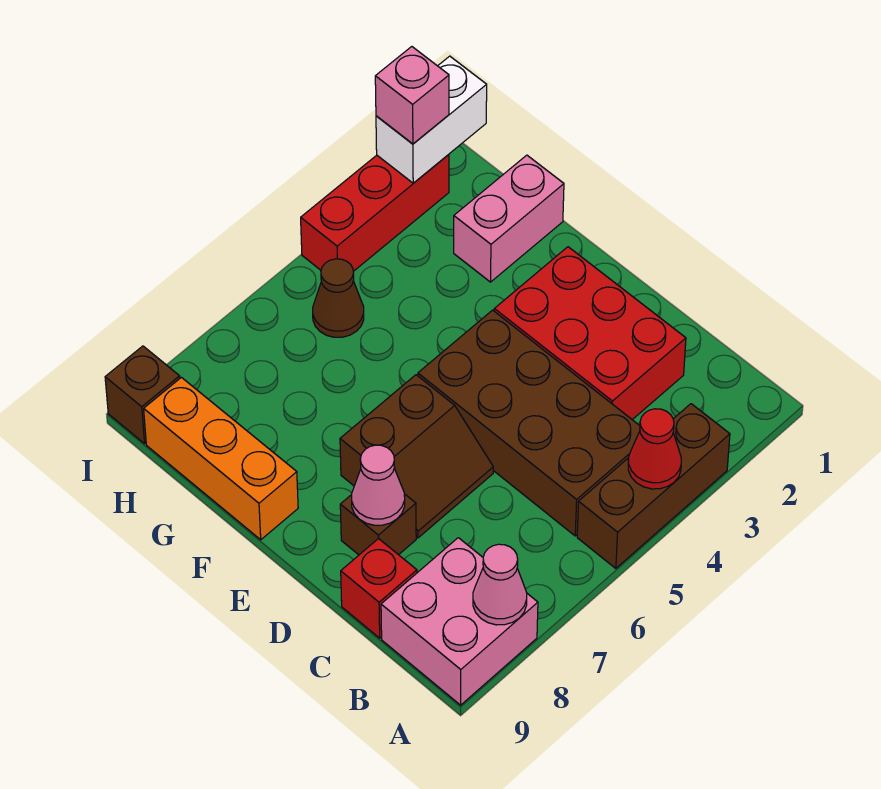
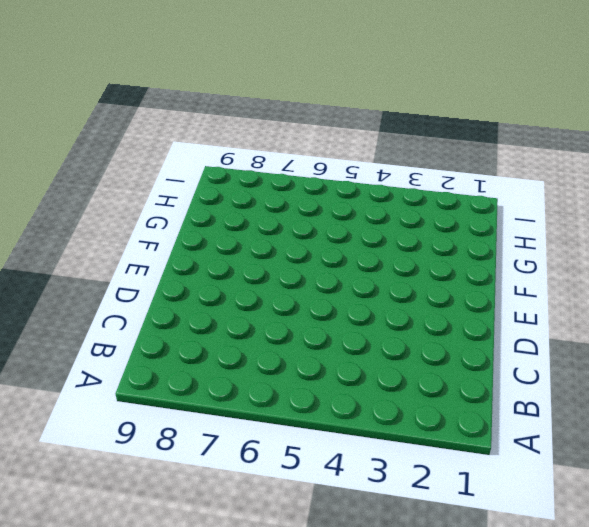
none -> brown 1x3 brick [577,404,730,568]
none -> pink 2x2 brick [381,538,538,705]
none -> brown 2x4 brick [418,310,640,536]

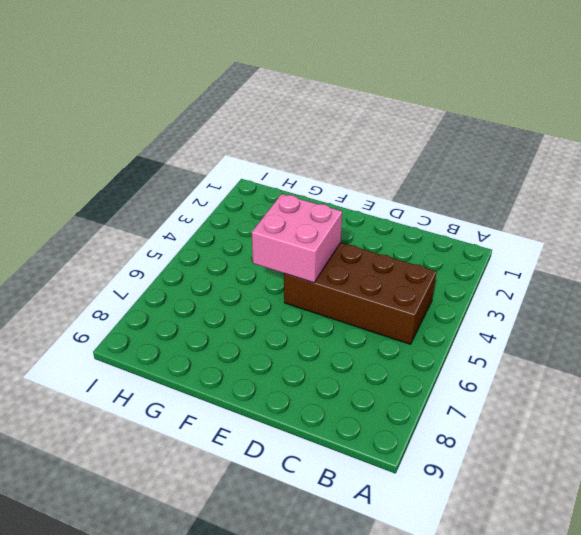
pink 2x2 brick [252,194,342,283] -> pink 2x2 brick moved to [381,538,538,705]
none -> brown 1x3 brick [577,404,730,568]
none -> red 2x3 brick [494,247,686,420]
none -> red 1x1 brick [341,538,417,638]

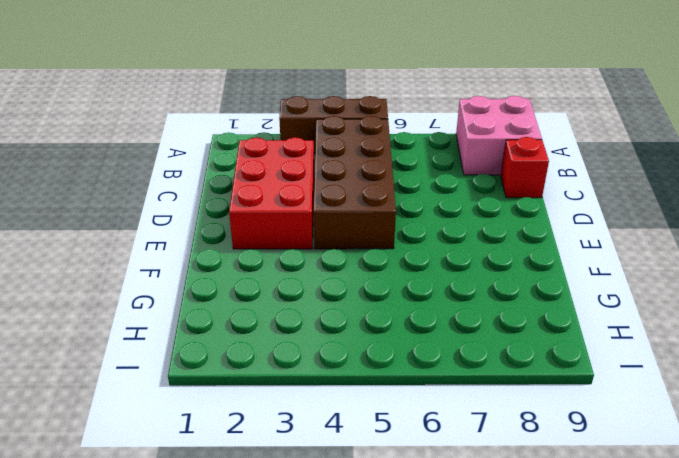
none -> brown 2x2 slope [340,375,493,538]
none -> brown 1x1 brick [340,494,416,555]
none -> orange 1x3 brick [144,377,298,540]

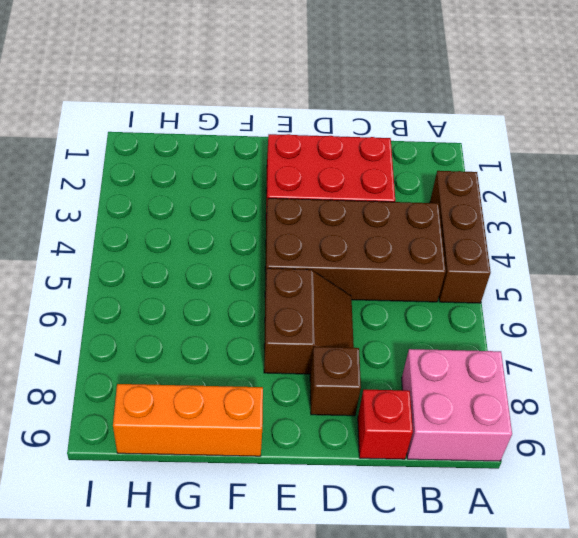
none -> pink 1x2 brick [454,155,564,282]
none -> brown 1x1 cone [313,259,364,337]
none -> red 1x3 brick [301,155,449,271]

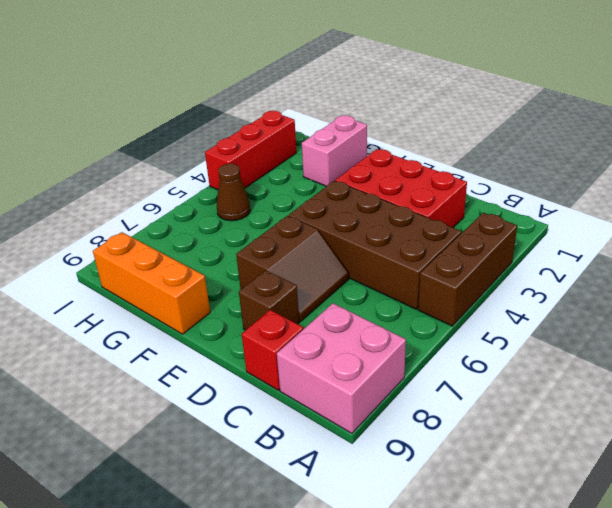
none -> brown 1x1 brick [105,346,180,444]
none -> red 1x1 cone [628,409,681,489]
none -> pink 1x1 cone [473,544,527,625]

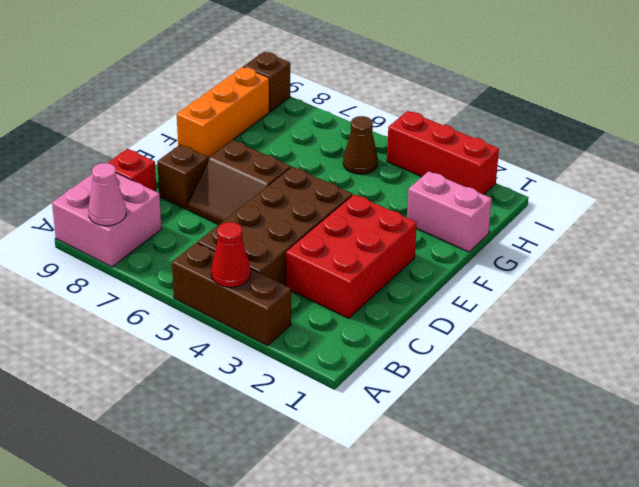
none -> pink 1x1 cone [352,445,405,525]
none -> white 1x2 brick [376,56,487,183]
none -> pink 1x1 brick [375,47,449,144]

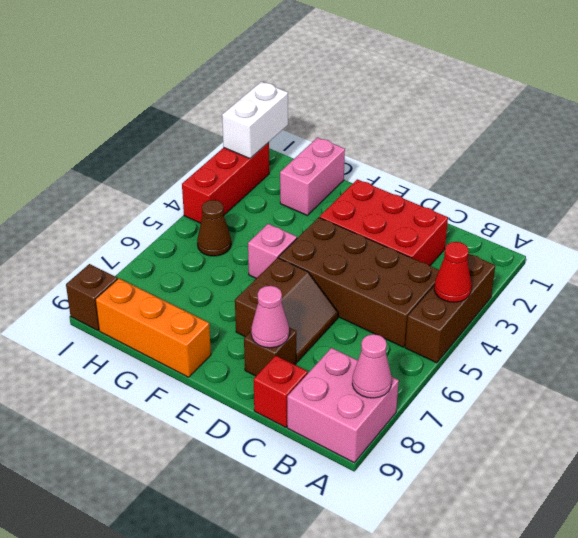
pink 1x1 brick [248,224,297,278] -> pink 1x1 brick moved to [375,47,449,144]

